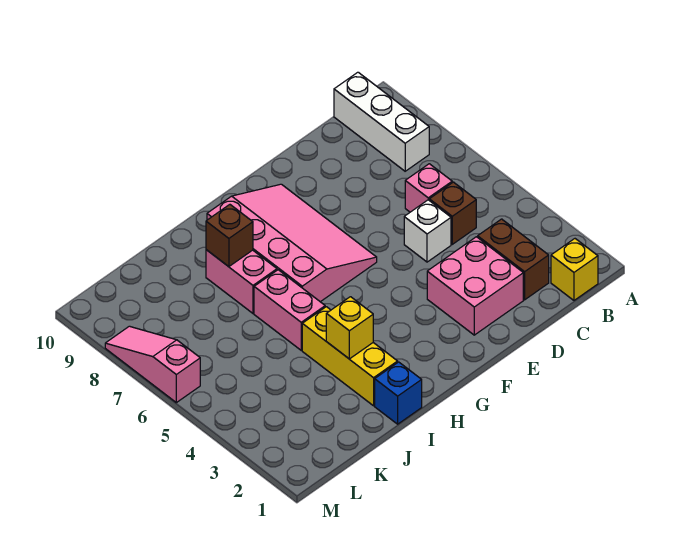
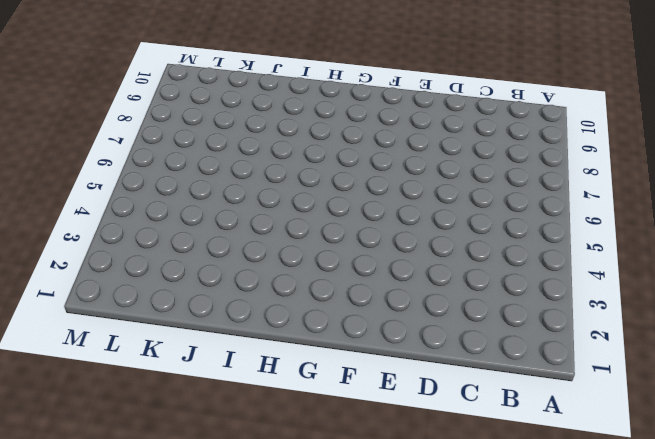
none -> yellow 1x1 brick [551,239,598,300]
none -> white 1x3 brick [334,72,429,171]
none -> brown 1x2 brick [478,219,549,300]

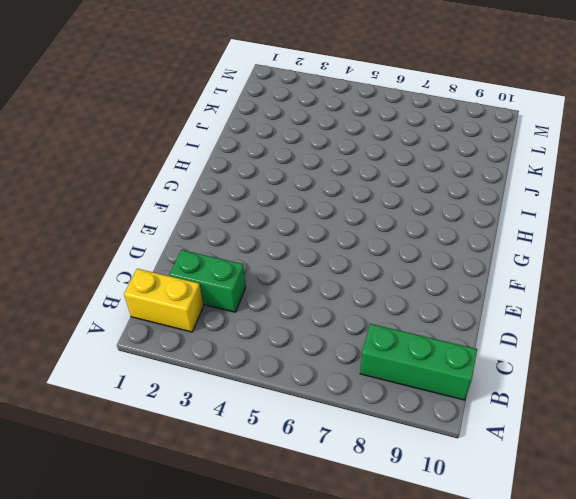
yellow 1x2 brick [124,269,204,332] -> yellow 1x1 brick [551,239,598,300]
green 1x3 brick [360,324,477,400] -> white 1x3 brick [334,72,429,171]
green 1x2 brick [169,250,246,312] -> brown 1x2 brick [478,219,549,300]
none -> brown 1x1 brick [429,182,476,244]
none -> pink 1x1 brick [405,164,452,212]
none -> pink 2x2 brick [427,237,523,335]

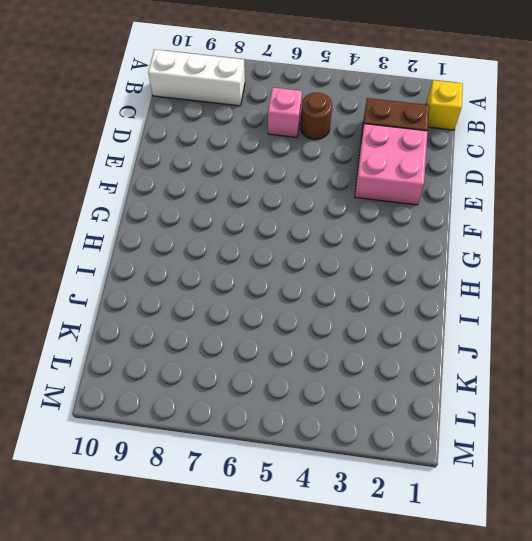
brown 1x1 round brick [301,93,332,139] -> brown 1x1 brick [429,182,476,244]
none -> white 1x1 brick [404,200,451,262]
none -> pink 3x4 slope [207,184,377,302]
none -> blue 1x1 brick [375,362,422,424]

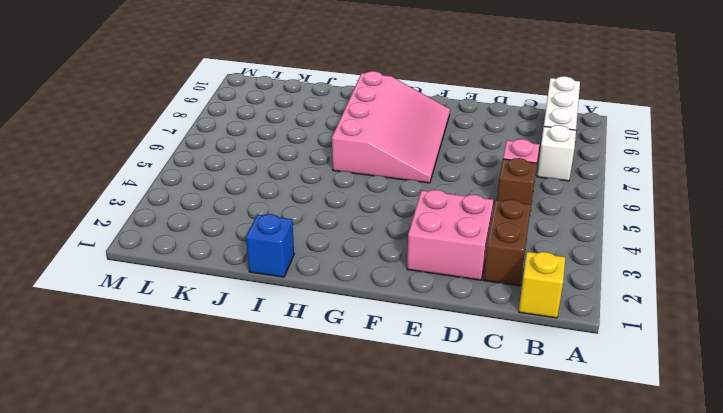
white 1x1 brick [537,125,576,181] -> white 1x1 brick moved to [404,200,451,262]
none -> yellow 1x3 brick [302,307,398,406]
none -> pink 1x2 brick [254,270,325,350]
none -> pink 1x2 brick [206,250,277,313]

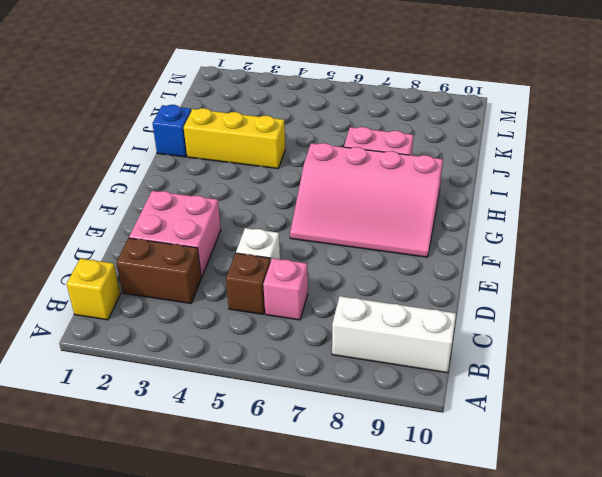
none -> pink 1x2 brick [254,270,325,350]
none -> pink 1x3 slope [105,326,200,403]
none -> yellow 1x1 brick [326,297,373,359]

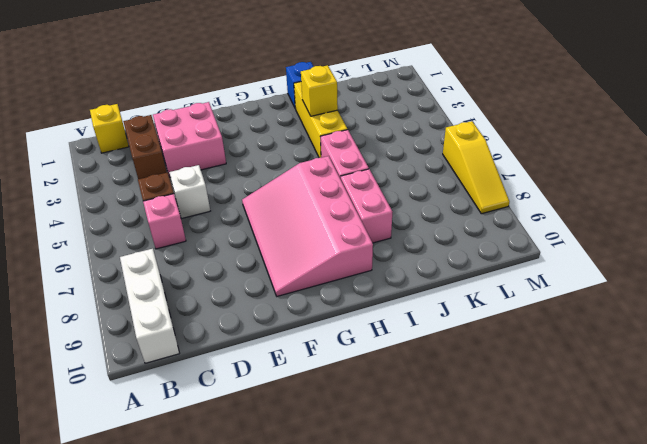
yellow 1x3 slope [443,121,509,214] -> pink 1x3 slope [105,326,200,403]
none -> brown 1x1 brick [206,205,253,267]

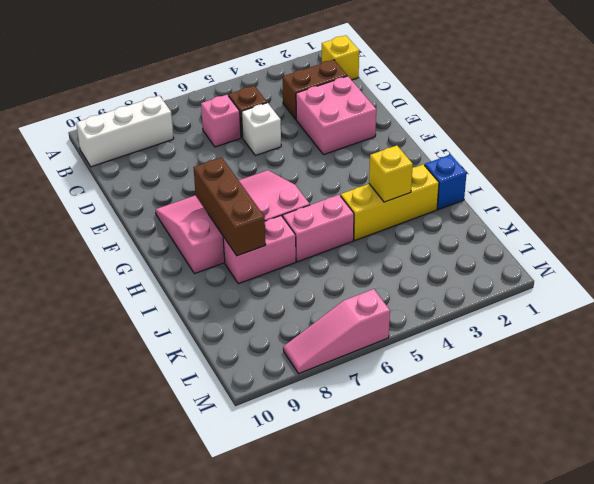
brown 1x3 brick [194,157,266,256] -> brown 1x1 brick [206,205,253,267]

